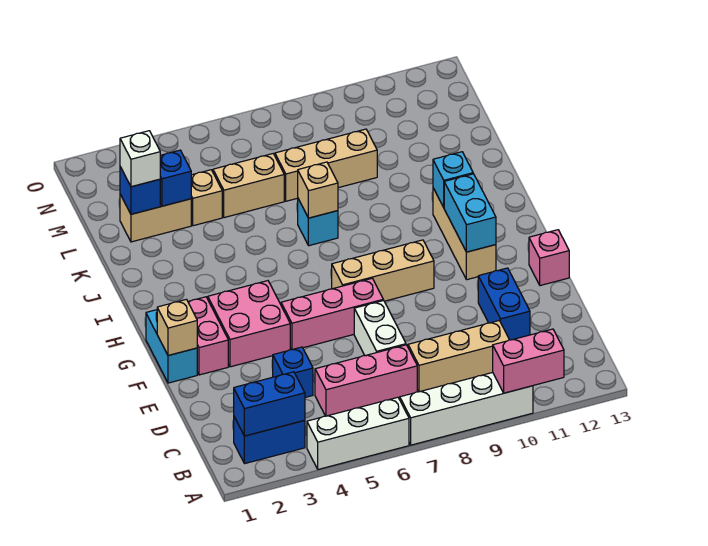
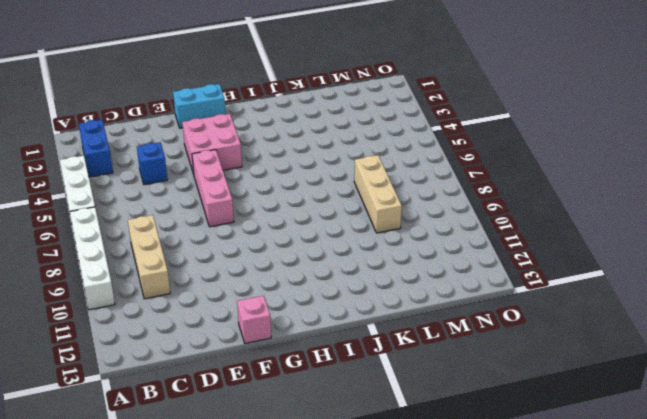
none -> pink 1x3 brick [315,345,417,416]
none -> white 1x2 brick [354,300,406,356]
none -> blue 1x2 brick [478,268,530,340]

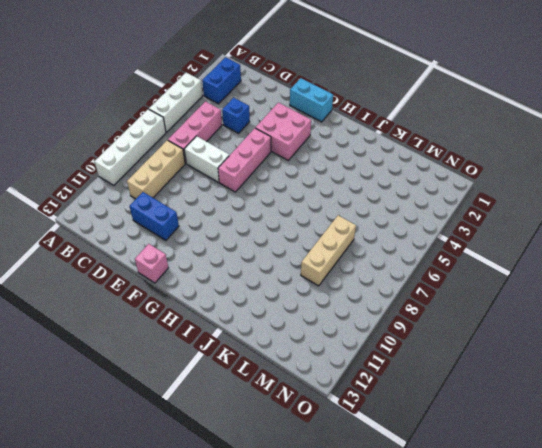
none -> pink 1x2 brick [188,297,228,375]
none -> tan 1x3 brick [332,240,434,301]
none -> tan 1x3 brick [433,188,496,280]

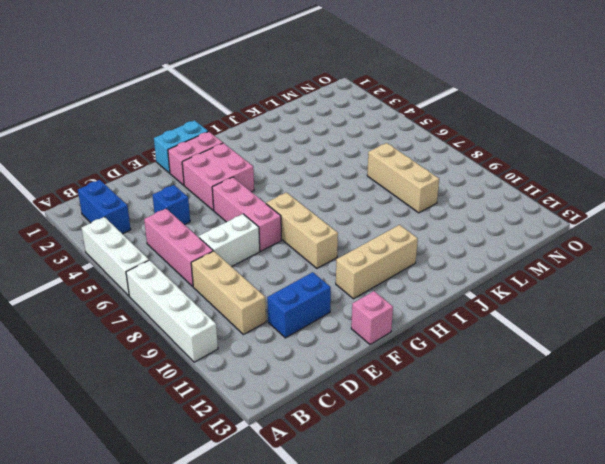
none -> cyan 1x1 brick [298,199,338,246]
none -> tan 1x2 brick [120,194,191,242]
none -> tan 1x1 brick [191,170,222,226]

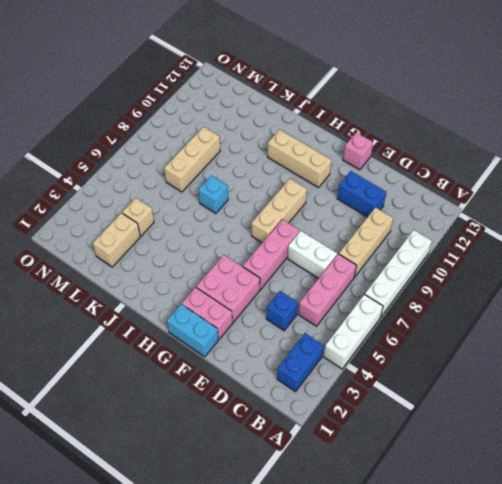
none -> tan 1x2 brick [213,154,284,218]
none -> pink 1x2 brick [493,329,564,393]
none -> blue 1x2 brick [234,372,305,436]

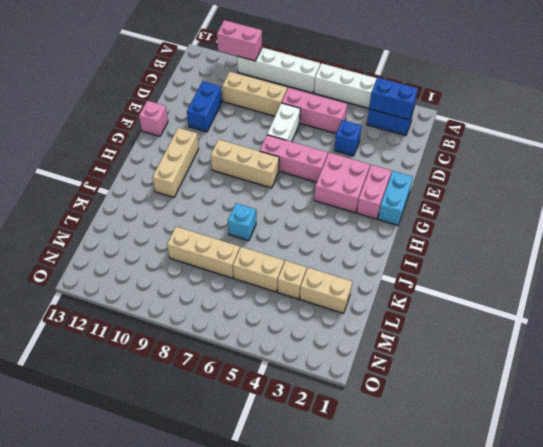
none -> tan 1x1 brick [157,299,197,355]
none -> cyan 1x2 brick [444,174,496,252]
none -> cyan 1x1 brick [433,152,473,207]

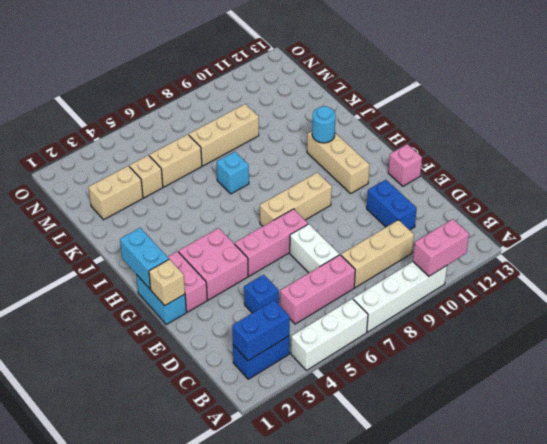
cyan 1x2 brick [120,228,169,289] -> cyan 1x2 brick moved to [444,174,496,252]
cyan 1x1 round brick [312,106,336,143] -> cyan 1x1 brick [433,152,473,207]
none -> tan 1x1 brick [298,162,338,218]
none -> blue 1x1 brick [120,167,160,214]
none -> blue 1x1 brick [160,150,191,206]

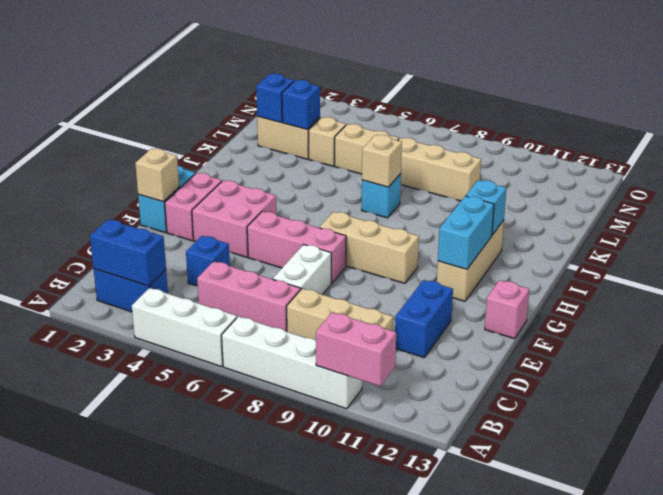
none -> white 1x1 brick [120,131,160,187]

